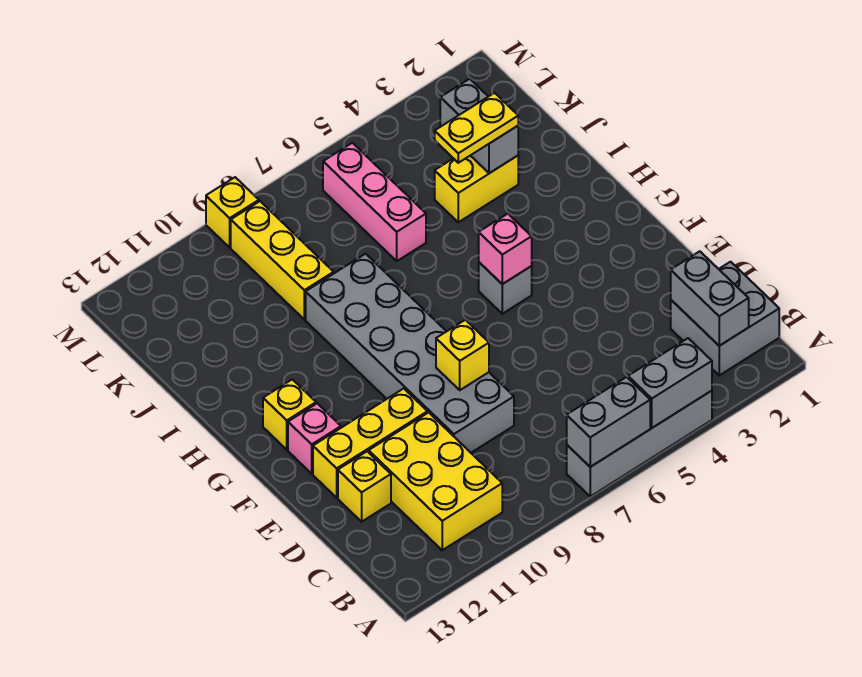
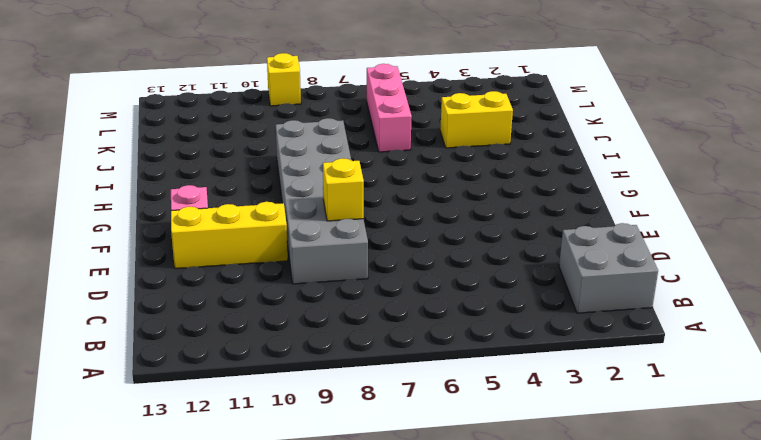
none -> grey 1x4 brick [567,391,712,496]
none -> yellow 2x3 brick [369,412,502,550]
none -> yellow 1x1 brick [338,452,391,522]

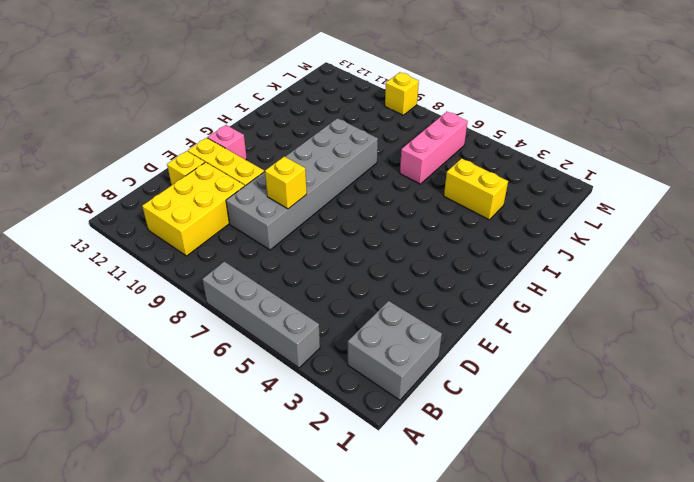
none -> grey 1x1 brick [479,262,532,314]
none -> yellow 1x1 brick [263,379,316,450]
none -> yellow 1x3 brick [231,201,334,319]

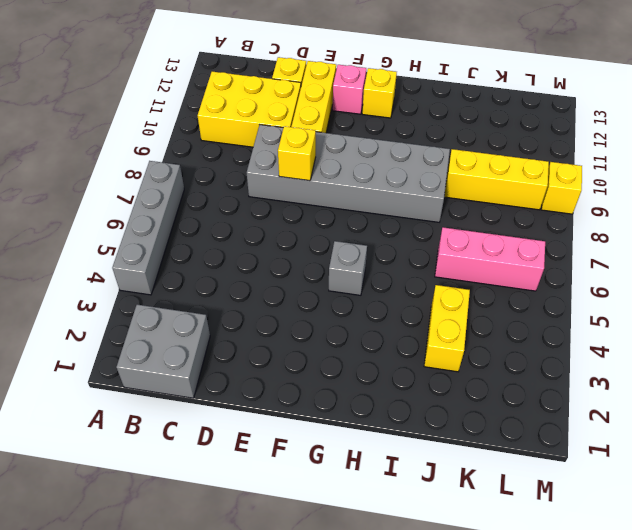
none -> grey 1x2 brick [628,338,712,428]
none -> grey 1x2 brick [567,377,650,467]
none -> grey 1x2 brick [671,251,749,346]

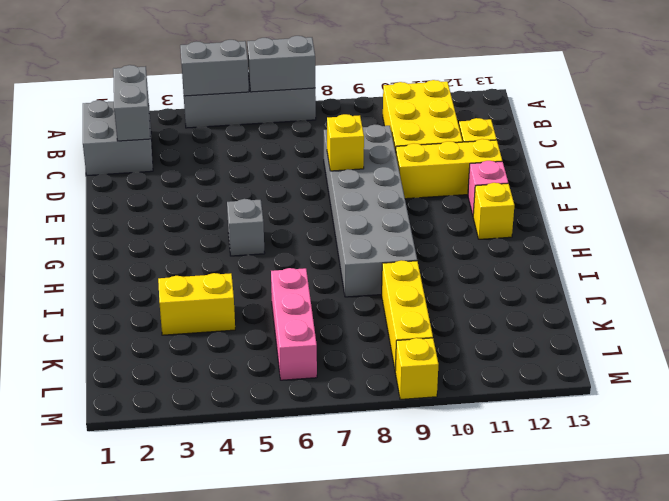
none -> pink 1x1 brick [479,214,532,284]
none -> grey 1x2 brick [440,79,518,173]
none -> yellow 1x2 plate [435,93,518,163]

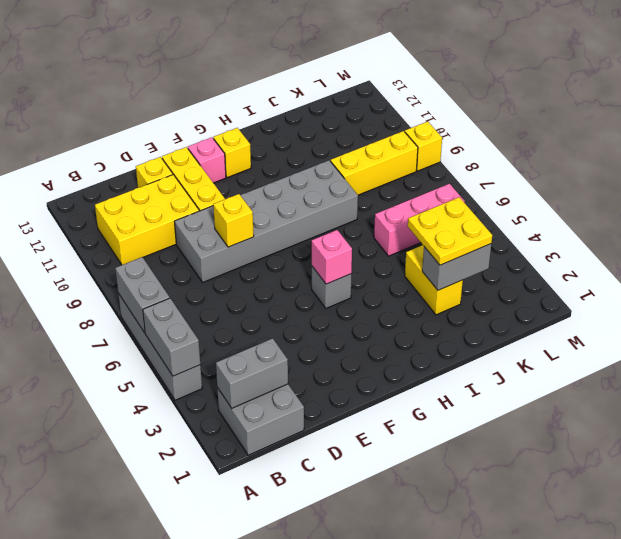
yellow 2x2 plate [408,197,492,265] -> yellow 1x2 plate [435,93,518,163]

